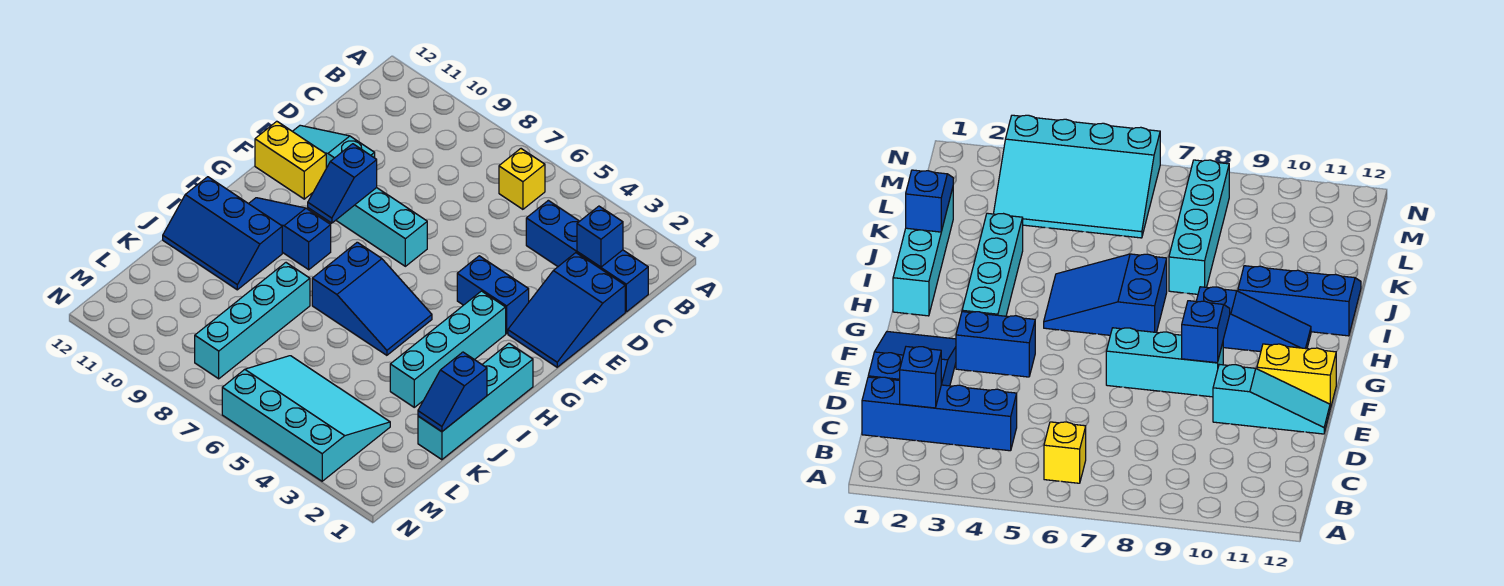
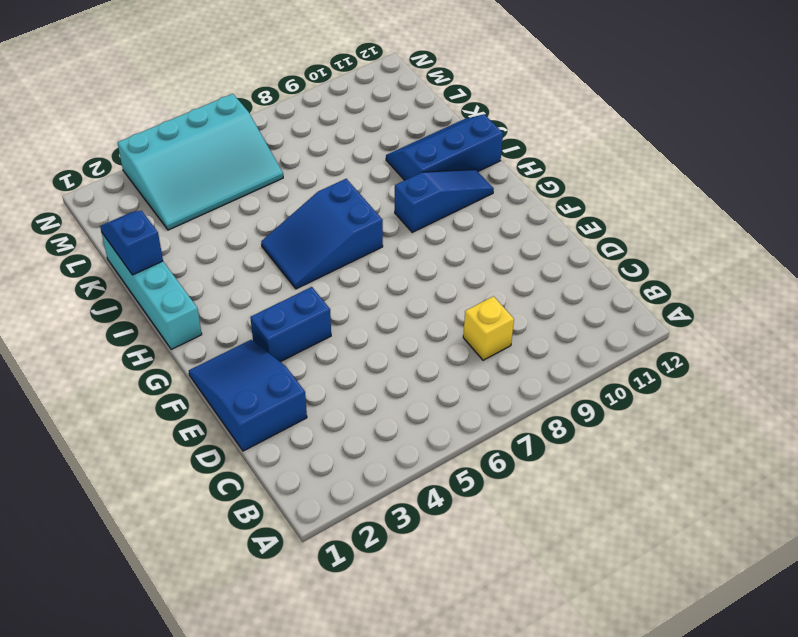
yellow 1x1 brick [463,296,514,360] -> yellow 1x1 brick moved to [499,149,545,209]
none -> blue 1x4 brick [526,200,648,312]
none -> cyan 1x3 slope [293,125,375,168]
none -> cyan 1x3 brick [336,188,427,266]

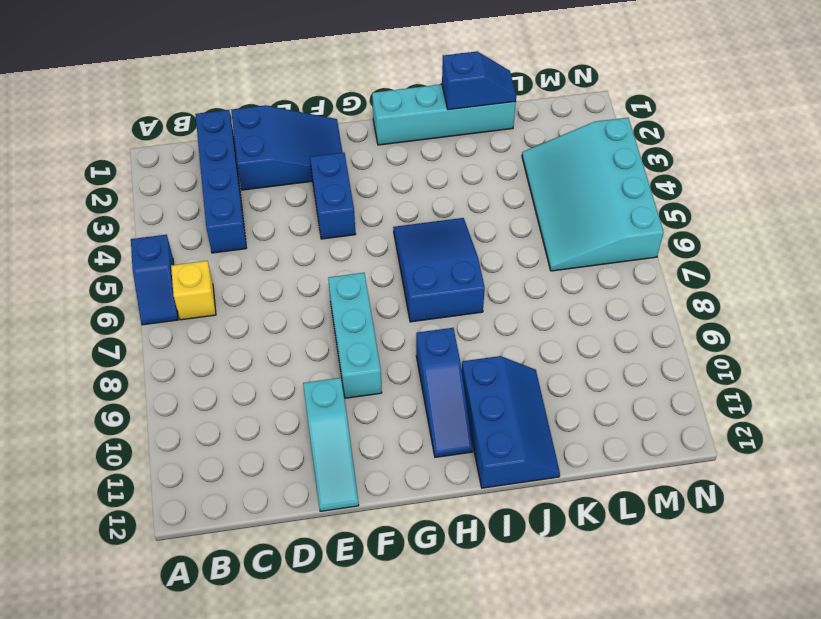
blue 1x2 slope [131,235,178,325] -> blue 1x2 slope turned to [308,144,377,223]
none -> yellow 1x2 brick [255,121,326,199]
none -> cyan 1x4 brick [390,291,506,407]
none -> cyan 1x4 brick [195,263,310,379]

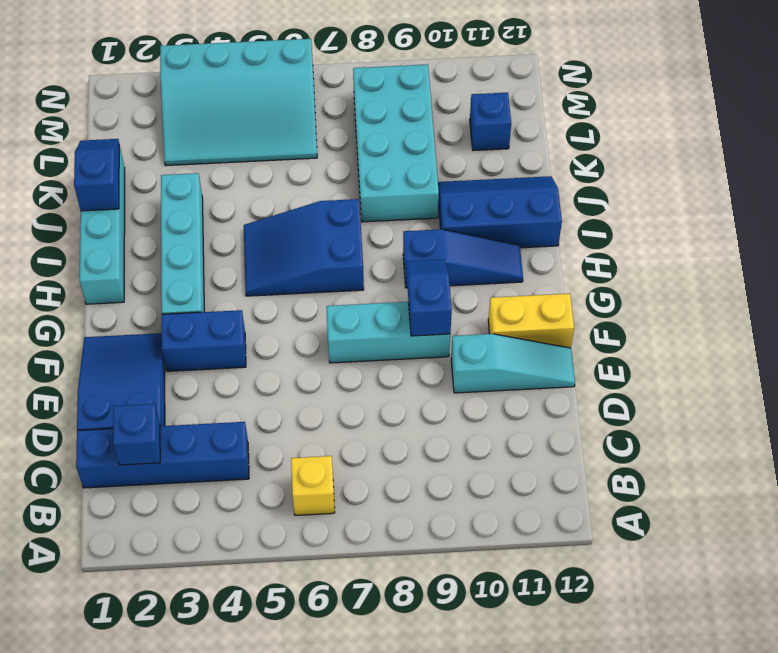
cyan 2x4 brick [353,64,439,222] -> cyan 1x4 brick [195,263,310,379]
blue 1x1 brick [470,93,511,151] -> none

